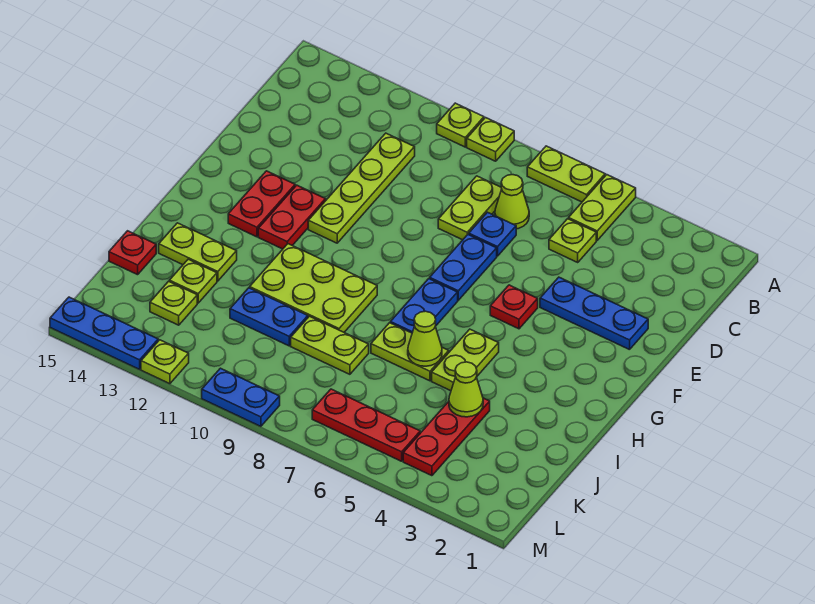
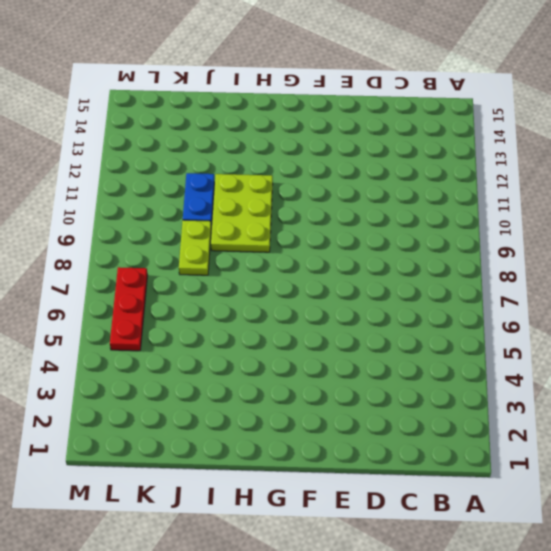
none -> lime 1x2 plate [569,175,636,240]
none -> lime 1x2 plate [527,146,605,202]
none -> lime 1x1 plate [467,118,514,161]
none -> lime 1x1 plate [437,103,484,147]

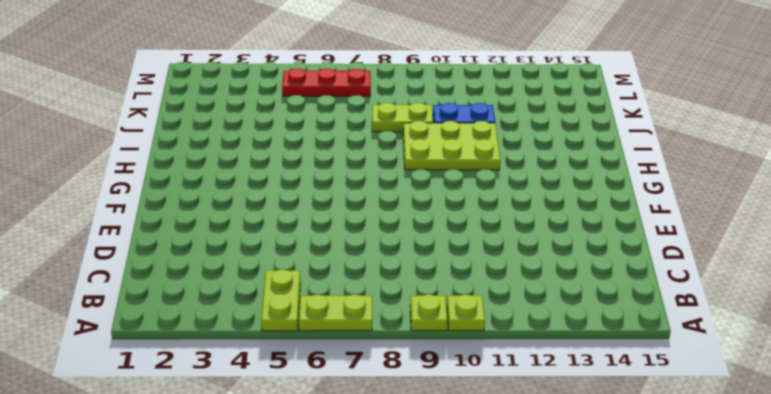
none -> lime 1x1 plate [549,219,596,262]
none -> lime 1x1 cone [495,175,529,229]
none -> lime 1x2 plate [438,176,502,240]
none -> lime 1x4 plate [308,133,415,243]

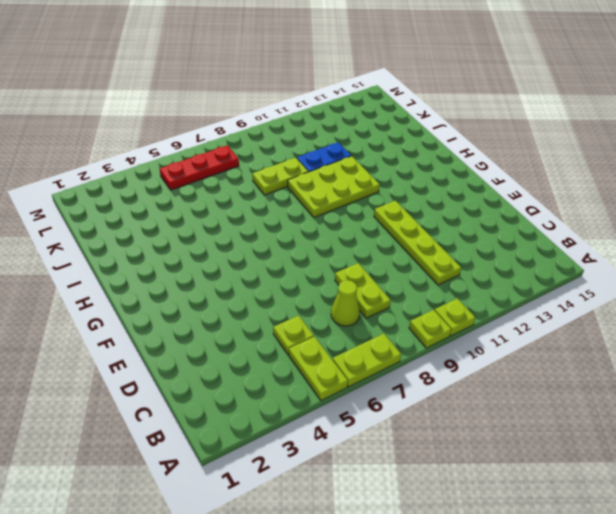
none -> blue 1x1 plate [469,212,516,256]
none -> blue 1x3 plate [540,277,648,350]
none -> blue 1x2 plate [430,234,497,300]
none -> red 1x1 plate [490,285,538,329]

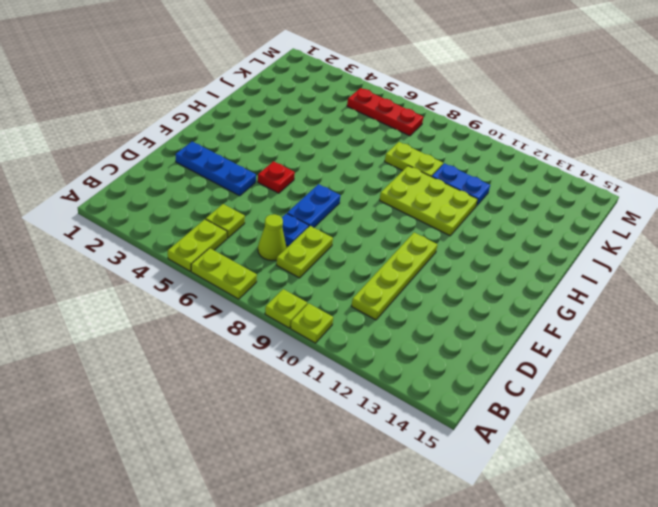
none -> red 1x2 plate [258,185,326,249]
none -> red 1x2 plate [228,171,295,237]
none -> blue 1x2 plate [390,279,458,333]
none -> lime 1x2 plate [432,329,499,391]

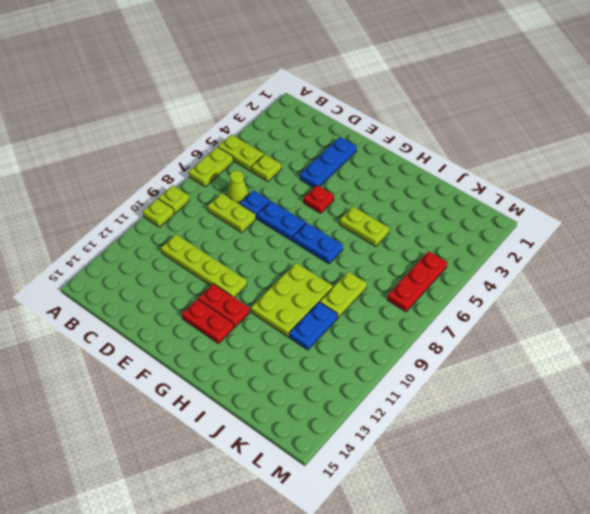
none -> lime 1x2 plate [371,323,449,381]
none -> lime 1x2 plate [159,223,237,281]
none -> red 1x3 plate [403,398,490,476]
none -> lime 1x1 plate [169,259,217,303]

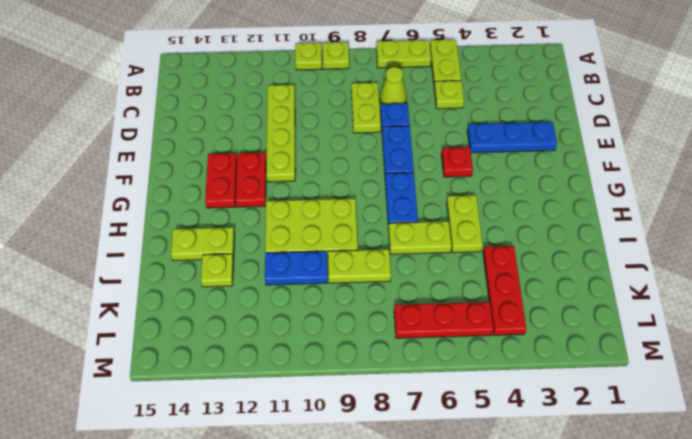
none -> red 1x1 plate [109,231,156,275]
none -> lime 1x1 plate [150,281,197,325]
none -> blue 1x2 plate [202,368,280,426]
none -> lime 1x1 plate [141,340,189,384]

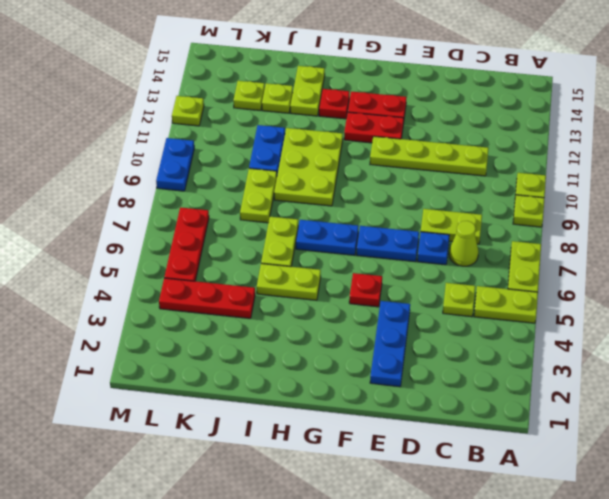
red 1x1 plate [319,89,349,119] -> red 1x1 plate moved to [109,231,156,275]
none -> blue 1x3 plate [50,297,158,369]
none -> lime 1x1 cone [408,311,442,366]
none -> lime 1x1 cone [449,362,483,417]

